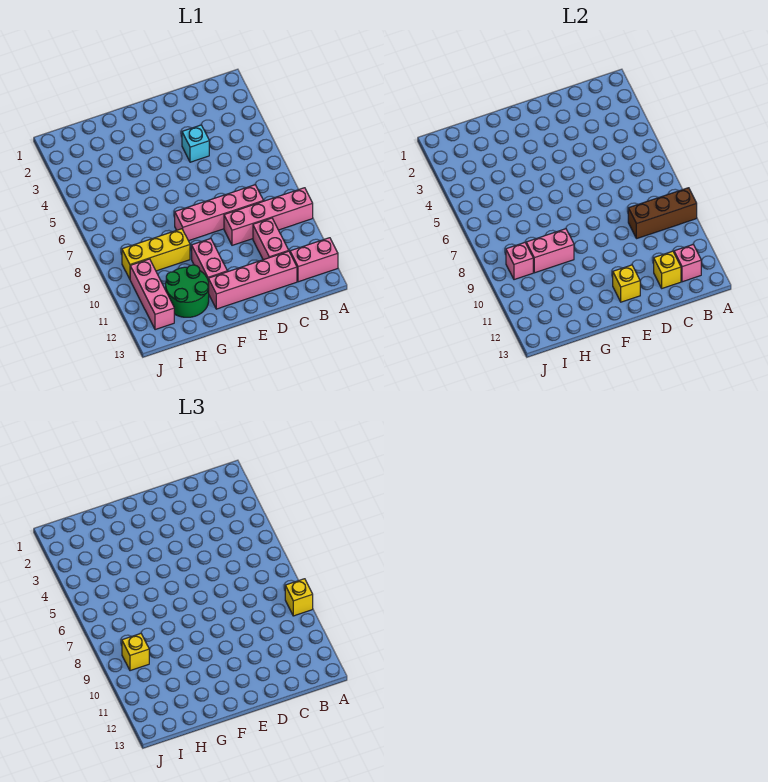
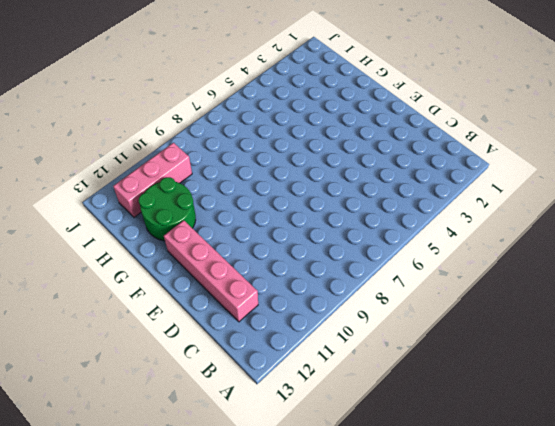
none -> pink 1x4 brick [224,188,313,245]
none -> pink 1x2 brick [290,238,338,282]
none -> pink 1x4 brick [175,185,263,241]

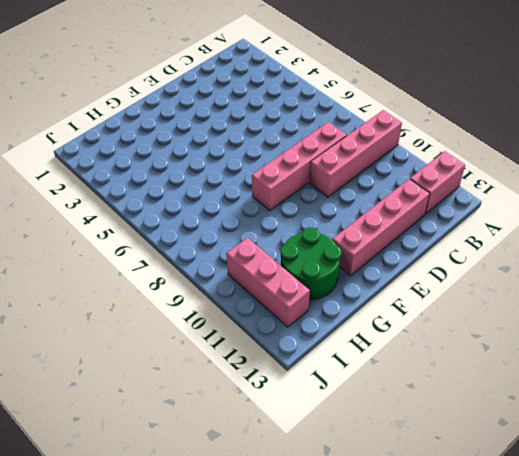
none -> pink 1x2 brick [253,218,289,260]
none -> cyan 1x1 brick [182,125,209,162]
none -> pink 1x2 brick [192,239,228,279]

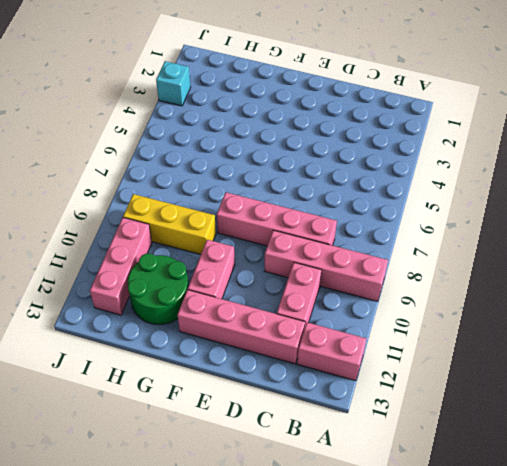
cyan 1x1 brick [156,61,191,106] -> cyan 1x1 brick moved to [182,125,209,162]
none -> brown 1x3 brick [628,188,697,239]
none -> pink 1x1 brick [674,244,701,282]
none -> yellow 1x1 brick [654,251,681,288]

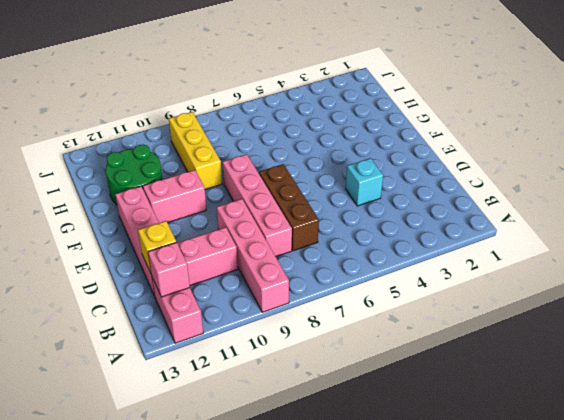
brown 1x3 brick [259,164,319,251] -> brown 1x3 brick moved to [628,188,697,239]
none -> pink 1x3 brick [130,259,174,330]
none -> yellow 1x1 brick [613,265,640,302]
none -> pink 1x2 brick [526,229,574,273]

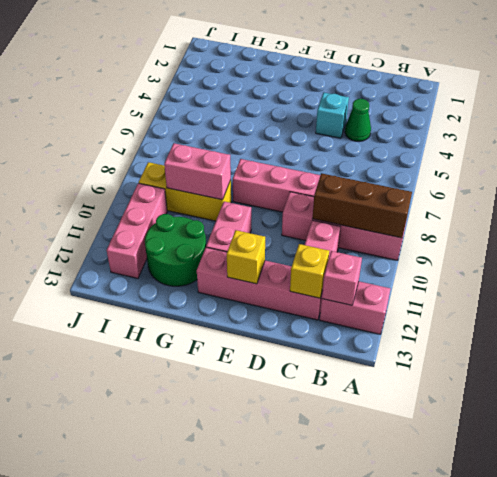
green 1x1 cone [345,99,371,141] -> none
none -> pink 1x1 brick [506,243,533,280]
none -> yellow 1x1 brick [285,579,313,616]
none -> yellow 1x1 brick [122,634,149,671]

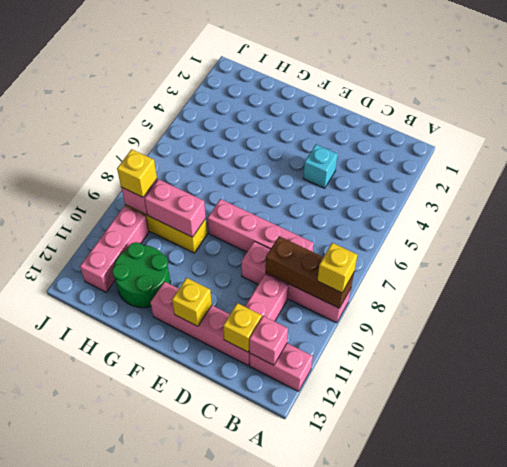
none -> pink 1x2 brick [192,239,228,279]

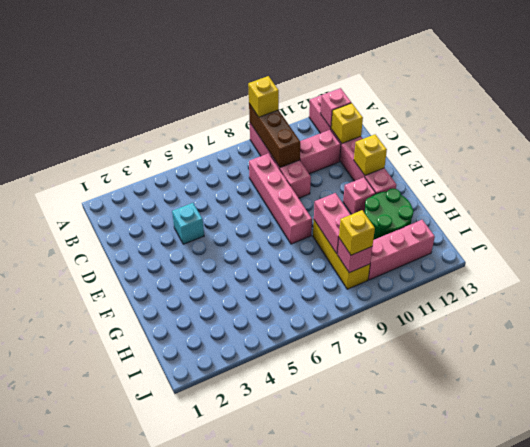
pink 1x1 brick [343,177,376,214] -> pink 1x2 brick [192,239,228,279]

